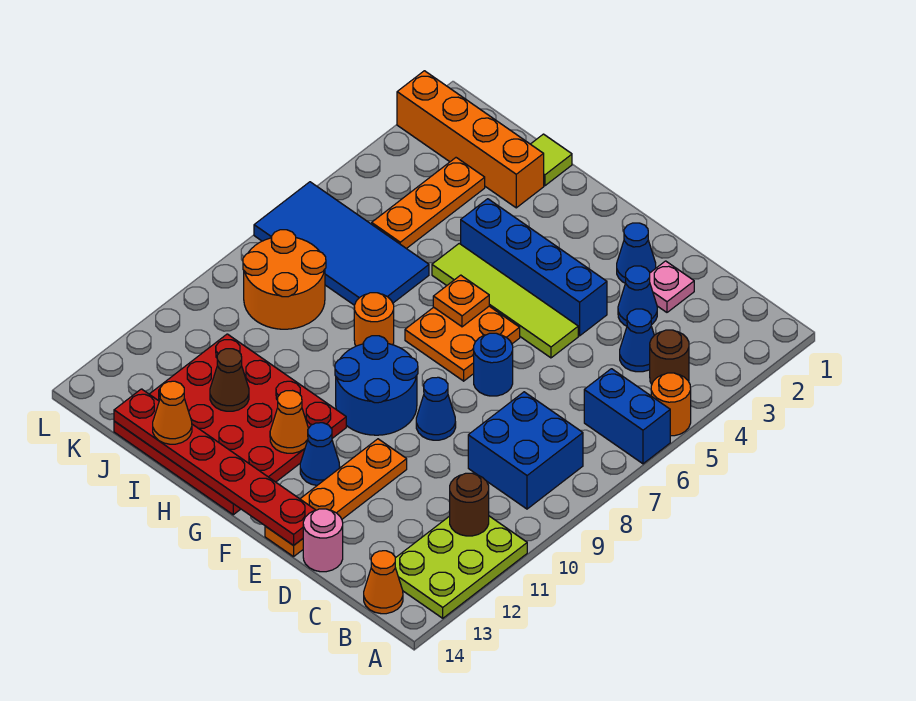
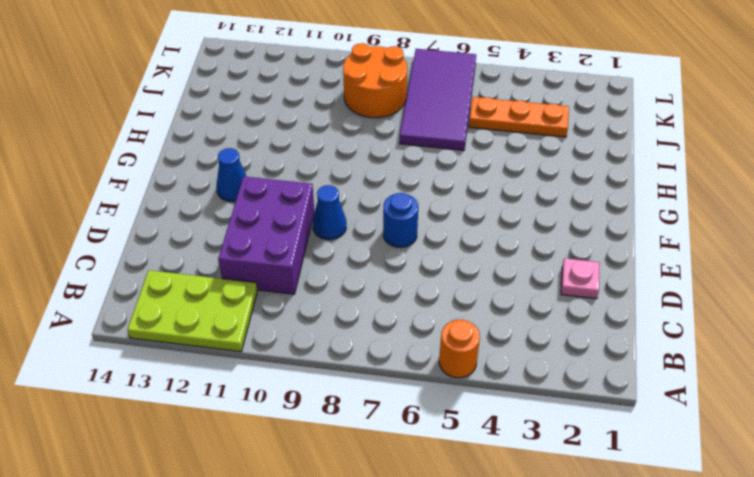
purple 2x3 brick [218,177,314,294] -> orange 1x4 plate [265,439,407,557]
purple 2x4 tile [400,49,476,150] -> blue 2x4 tile [254,182,429,305]
none -> blue 1x2 brick [584,369,670,464]
none -> brown 1x1 round brick [650,330,689,384]
none -> blue 2x2 brick [468,392,583,509]
none -> orange 1x1 cone [364,551,403,614]

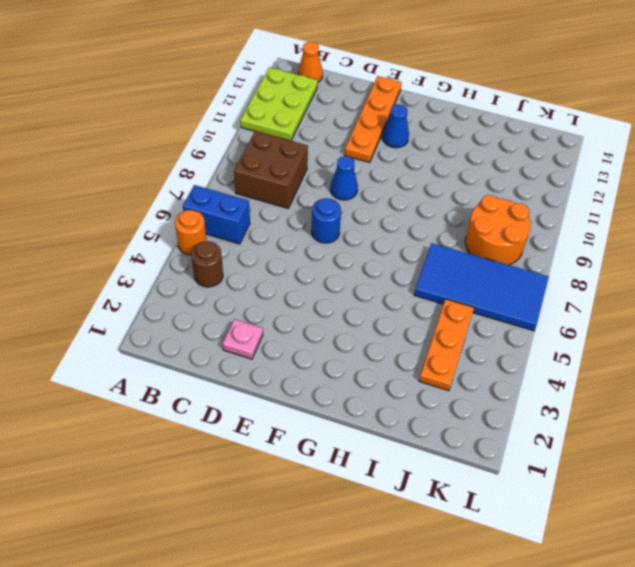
brown 2x2 brick [234,131,308,208] -> blue 2x2 brick [468,392,583,509]
none -> blue 1x1 cone [620,309,654,372]
none -> blue 1x1 cone [618,266,657,326]
none -> pink 1x1 round brick [303,509,343,572]
none -> blue 1x1 cone [617,223,656,283]

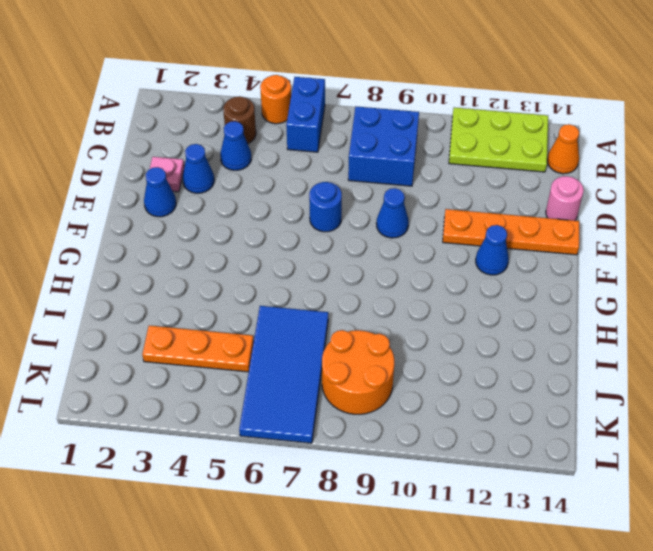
none -> blue 1x4 brick [461,199,607,336]
none -> lime 1x4 tile [432,244,578,358]
none -> orange 2x2 plate [405,306,520,381]
none -> blue 2x2 round brick [335,336,418,435]

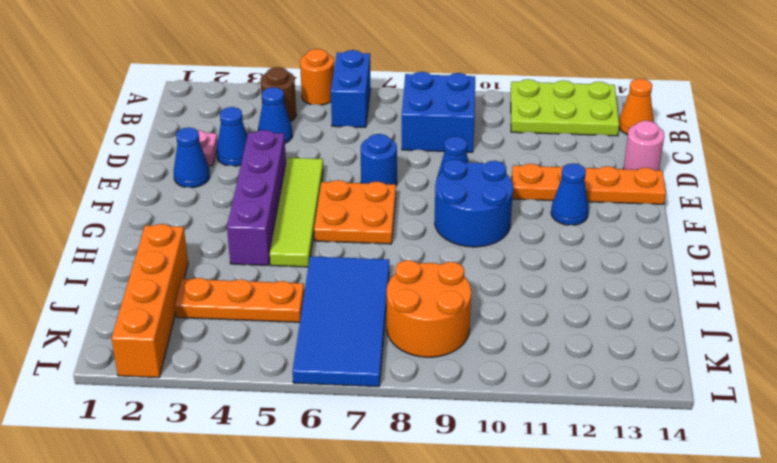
purple 1x4 brick [227,130,286,265] -> blue 1x4 brick [461,199,607,336]
none -> red 4x4 plate [114,334,346,515]
none -> orange 1x1 round brick [354,293,394,346]
none -> lime 1x1 tile [531,134,572,186]
none -> brown 1x1 round brick [450,473,489,536]

